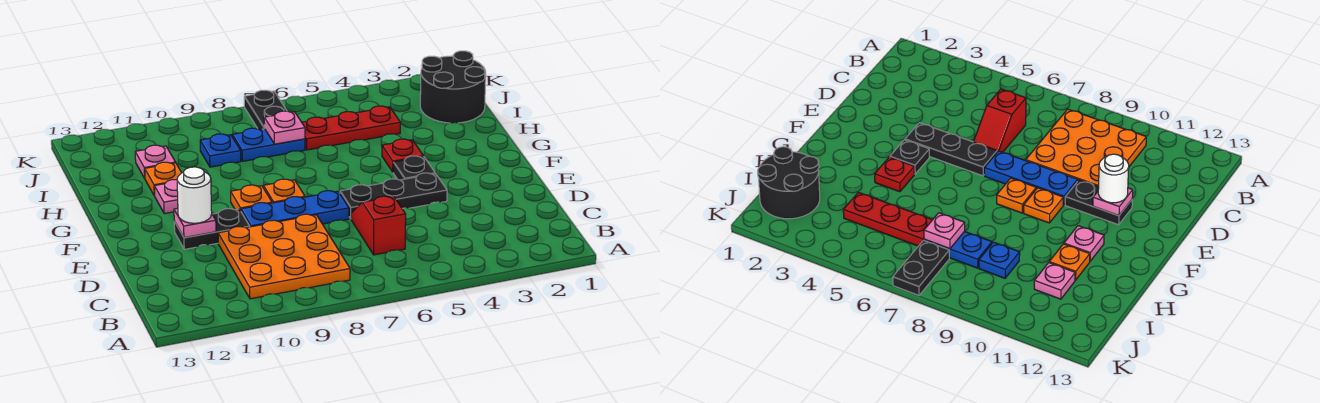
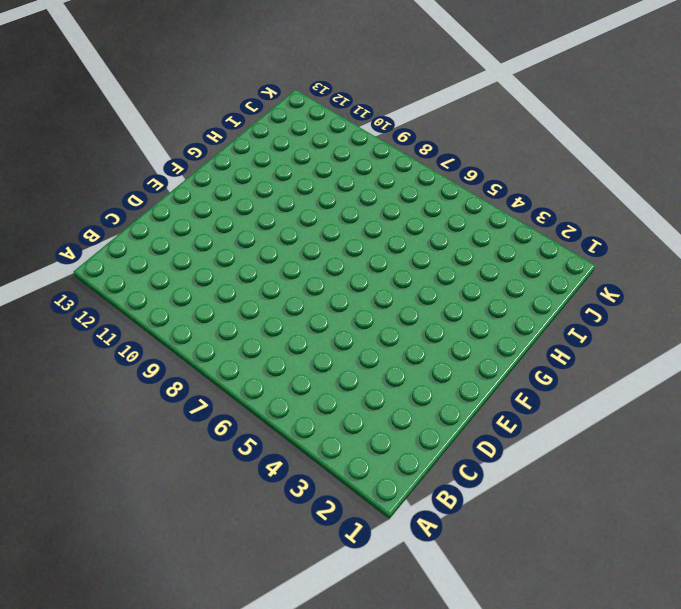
none -> orange 3x3 plate [218,214,350,299]
none -> red 1x2 slope [351,196,406,255]
none -> black 1x3 plate [340,173,447,219]

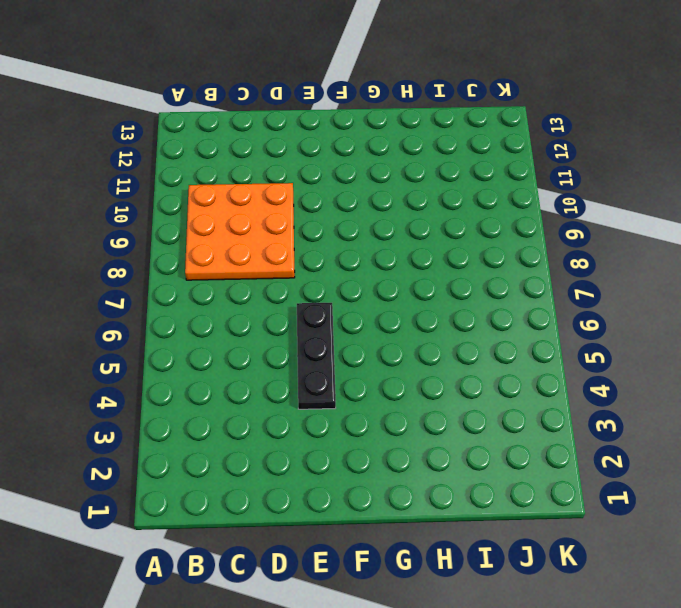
none -> red 1x2 slope [351,196,406,255]
none -> blue 1x3 plate [241,191,349,227]
none -> black 1x2 plate [174,209,250,249]

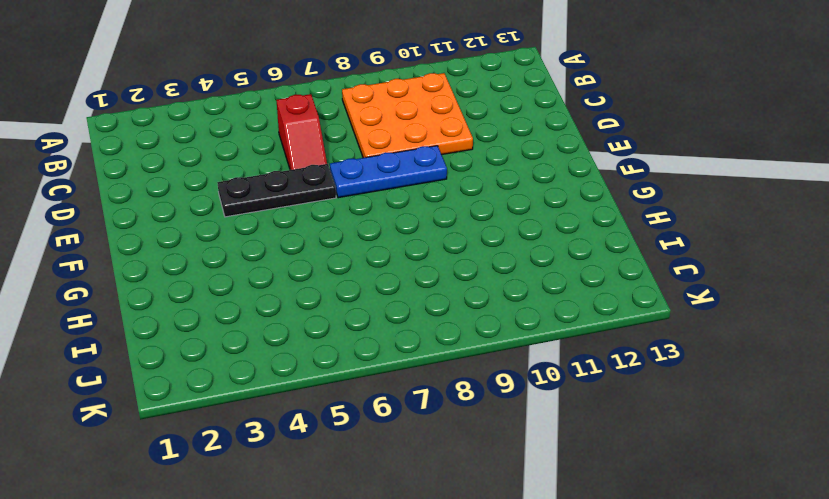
none -> black 1x2 plate [174,209,250,249]
none -> black 1x1 plate [393,156,435,180]
none -> orange 1x1 plate [264,179,305,203]

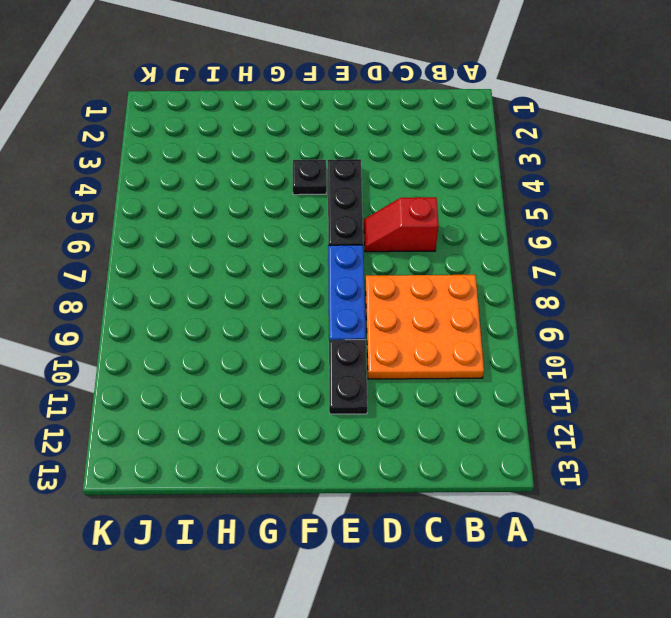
none -> orange 1x1 plate [264,179,305,203]
none -> orange 1x1 plate [231,185,272,211]
none -> red 1x1 plate [382,139,423,172]

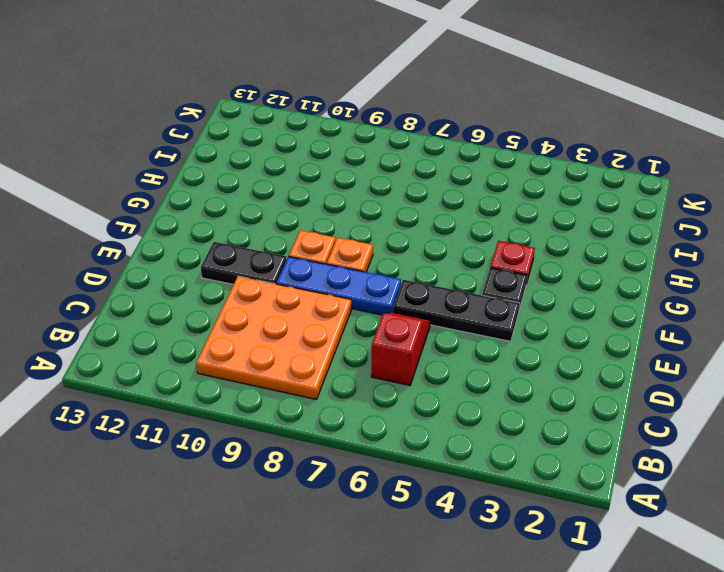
none -> pink 1x1 plate [154,180,178,214]
none -> orange 1x1 plate [145,162,182,196]
none -> black 2x2 round brick [420,51,486,123]

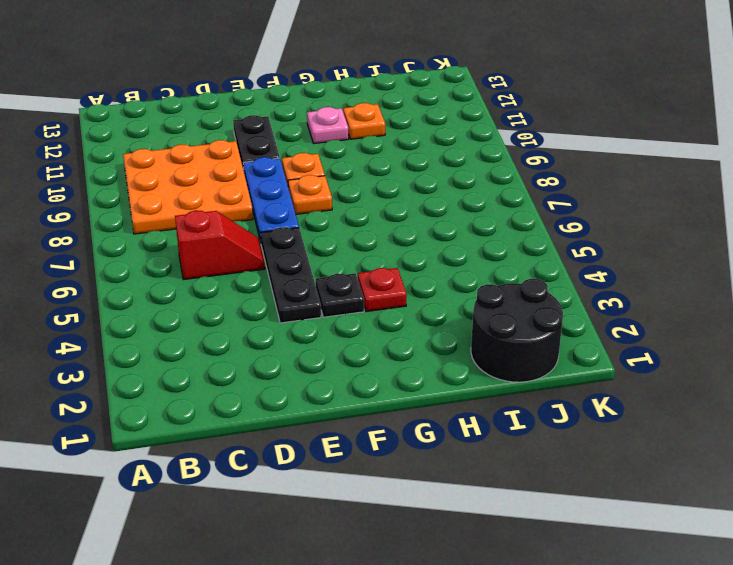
none -> red 1x3 plate [302,106,401,150]
none -> blue 1x2 plate [232,128,305,161]
none -> blue 1x1 plate [200,134,241,167]

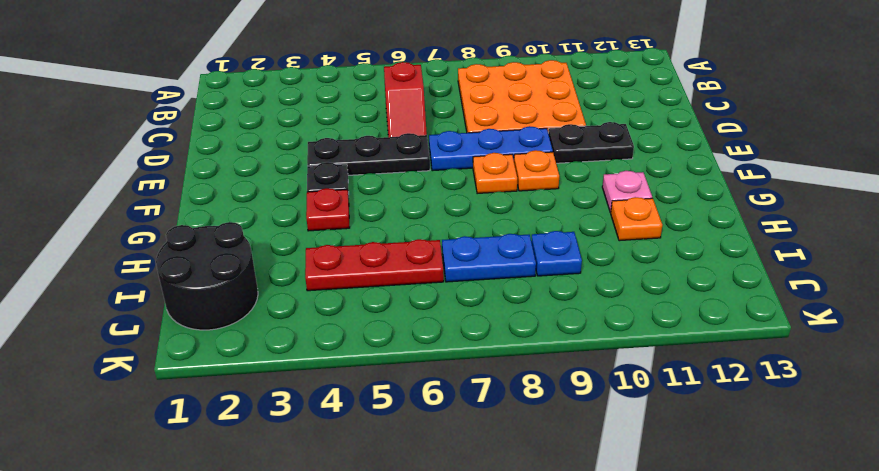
none -> pink 1x1 plate [135,145,176,178]
none -> black 1x2 plate [244,90,287,130]
none -> pink 1x1 plate [174,208,216,238]

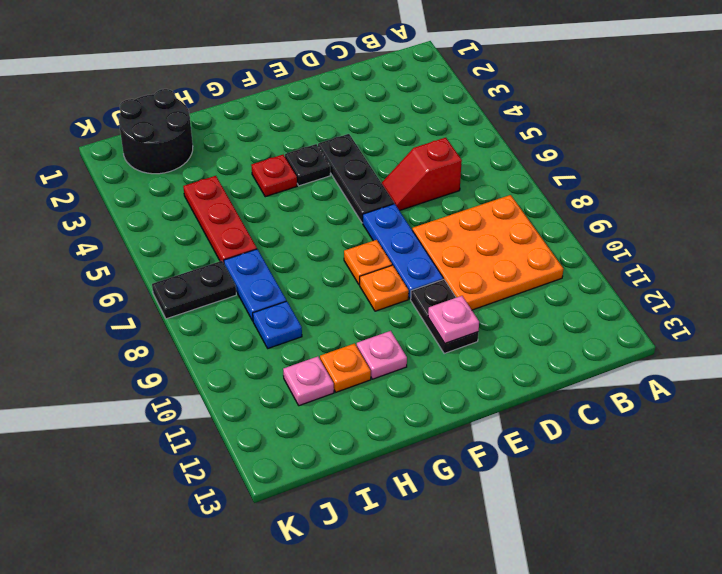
none -> pink 1x1 plate [264,111,305,144]
none -> white 1x1 round brick [177,167,212,223]

